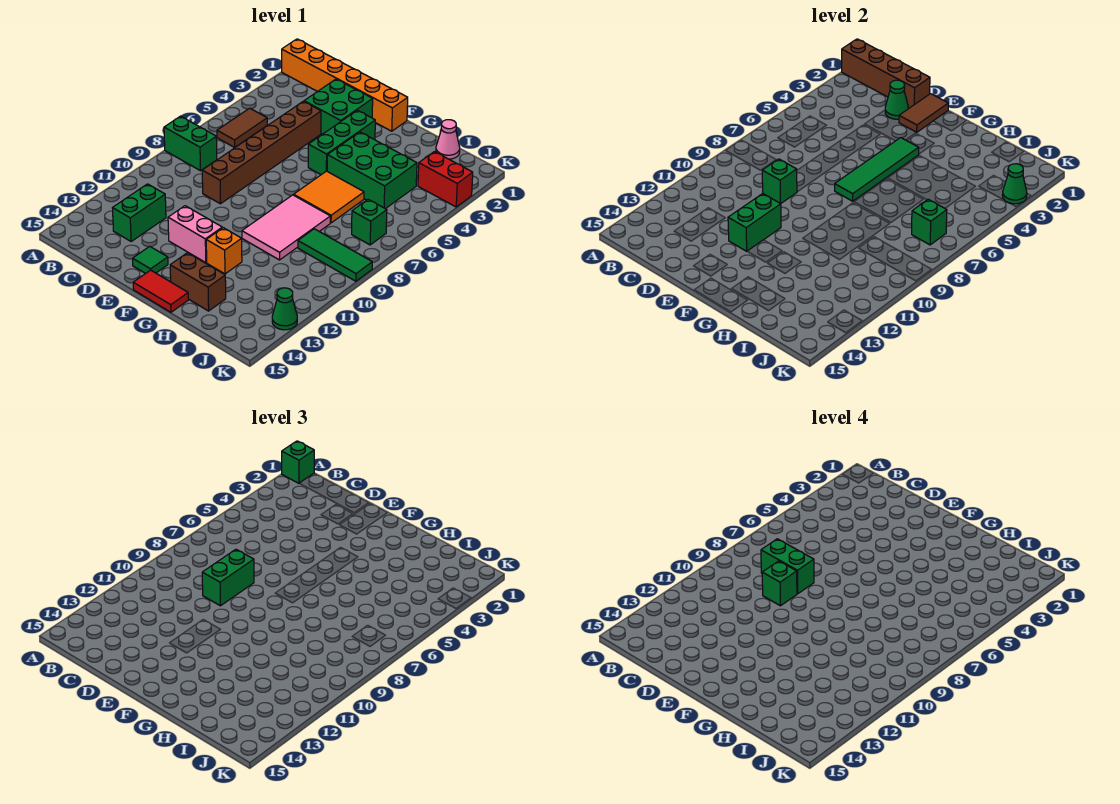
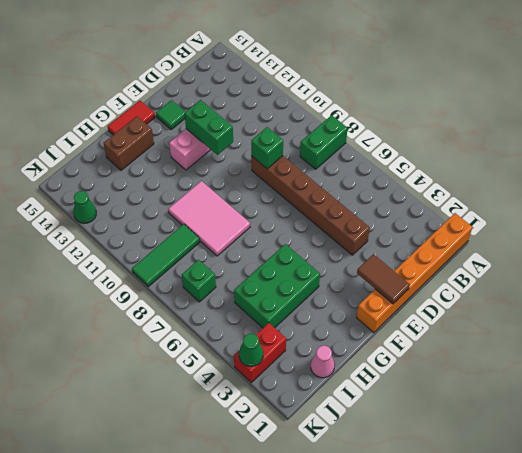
none -> brown 1x2 tile [217,108,267,147]
none -> green 1x2 brick [113,184,166,241]
none -> green 2x2 brick [304,79,373,134]
none -> green 1x3 brick [308,110,375,175]

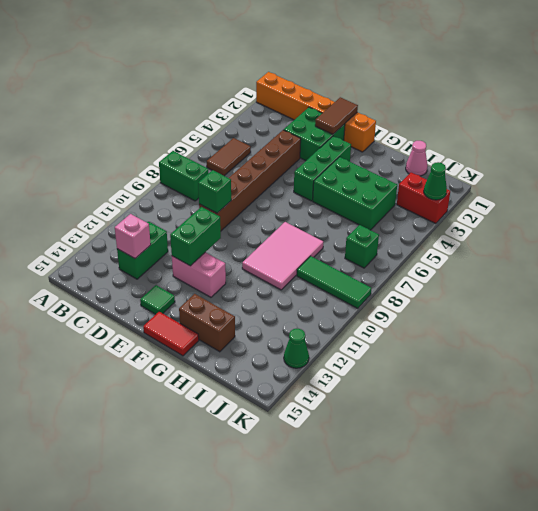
pink 1x1 brick [115,214,151,258] -> none
none -> orange 2x2 tile [294,171,364,223]
none -> orange 1x1 brick [206,228,242,274]
none -> brown 1x4 brick [842,39,930,108]
none -> green 1x1 cone [885,80,909,119]

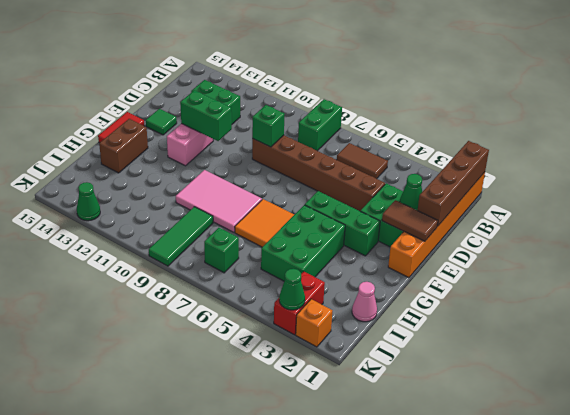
orange 1x1 brick [296,299,332,347] -> orange 1x1 brick moved to [206,228,242,274]
none -> green 1x4 tile [835,138,919,201]
none -> green 1x1 brick [912,199,947,245]
none -> green 1x1 brick [282,441,314,483]
none -> green 1x2 brick [202,549,254,606]

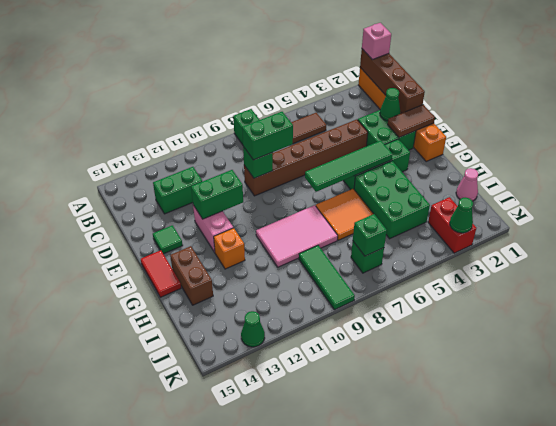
pink 1x1 brick [362,23,391,60] -> green 1x1 brick [282,441,314,483]
none -> green 1x2 brick [761,539,814,594]
none -> green 1x1 brick [762,561,797,606]

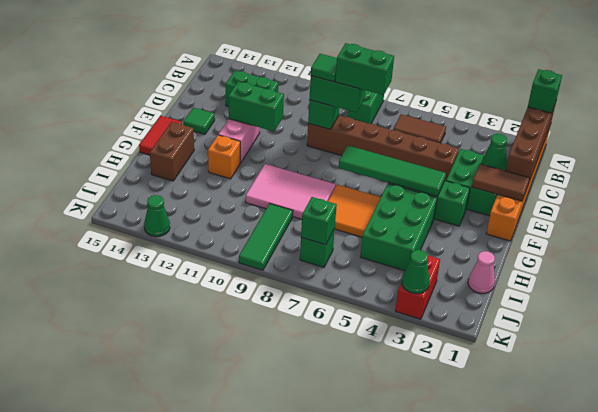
green 1x2 brick [335,43,394,95] -> green 1x2 brick turned to [761,539,814,594]
green 1x1 tile [311,54,337,82] -> green 1x1 brick [762,561,797,606]

